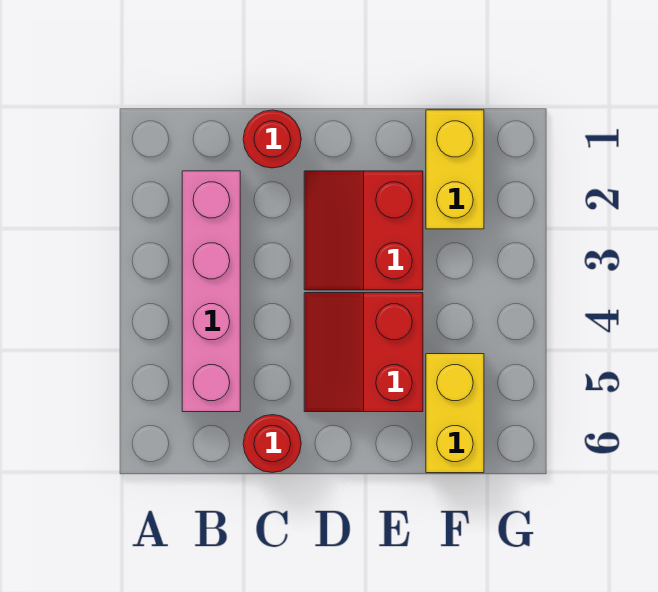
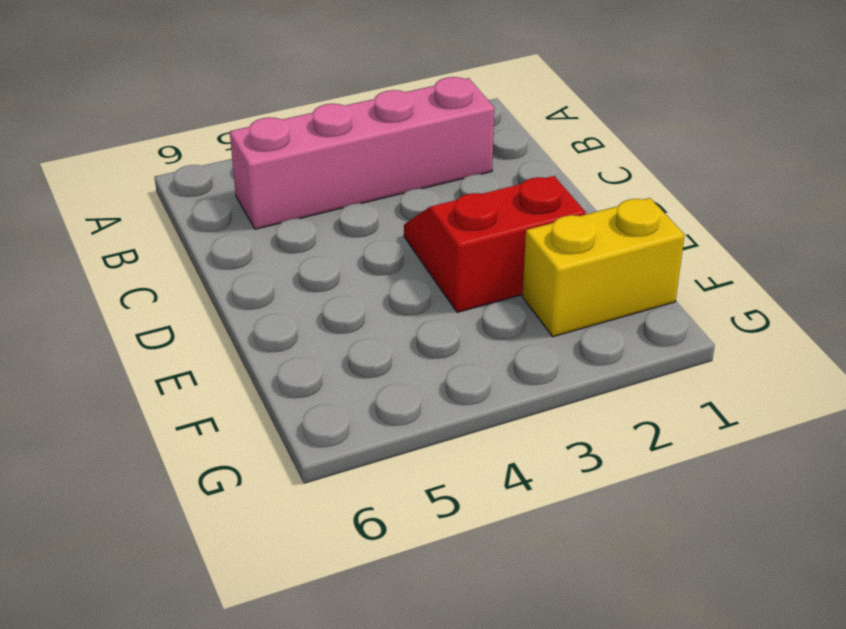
none -> red 1x1 round brick [243,110,301,168]
none -> red 1x1 round brick [243,415,301,473]

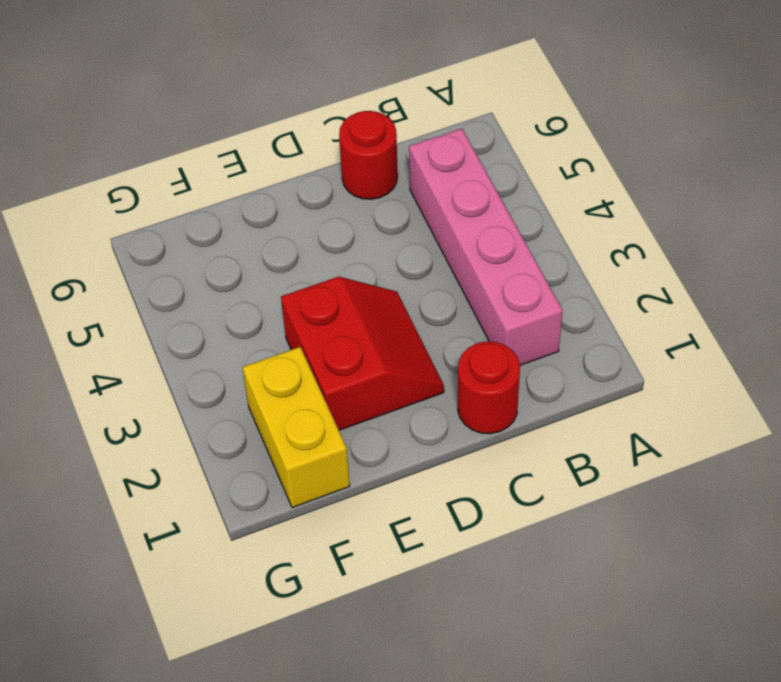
none -> red 2x2 slope [304,293,423,412]
none -> yellow 1x2 brick [426,354,484,473]

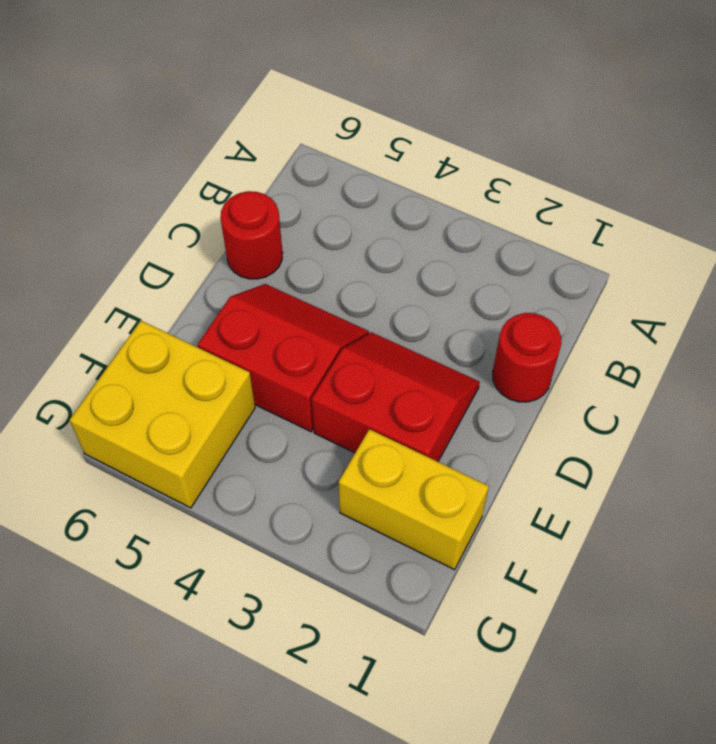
yellow 2x2 brick [70,321,255,508] -> yellow 1x2 brick [426,354,484,473]
none -> pink 1x4 brick [182,171,240,412]

